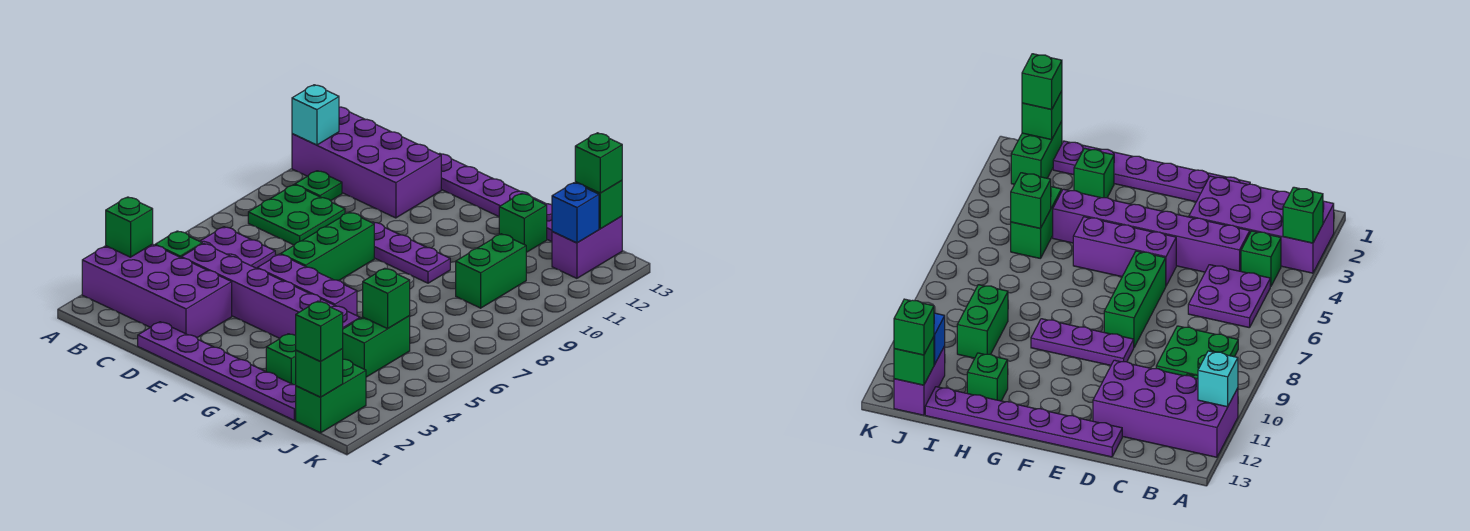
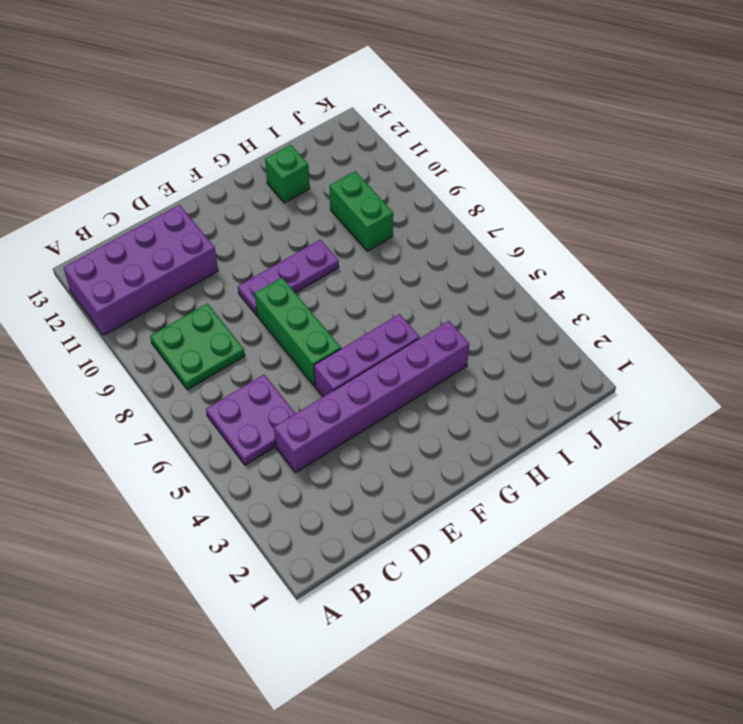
none -> purple 2x4 brick [82,244,232,338]
none -> green 1x1 brick [155,231,202,257]
none -> green 1x1 plate [295,171,342,201]

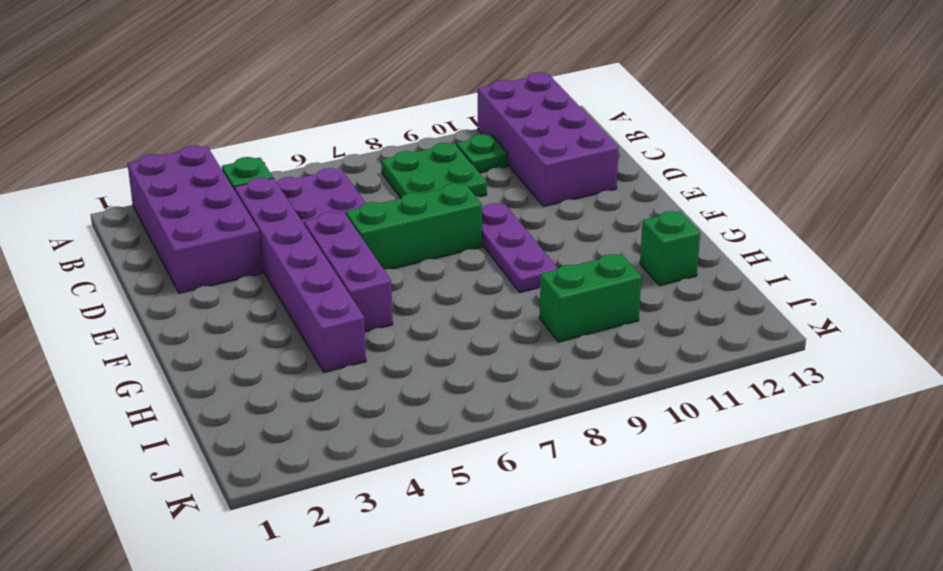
none -> purple 1x6 plate [138,322,296,420]
none -> purple 1x6 plate [439,153,552,242]
none -> green 1x1 brick [266,334,296,385]

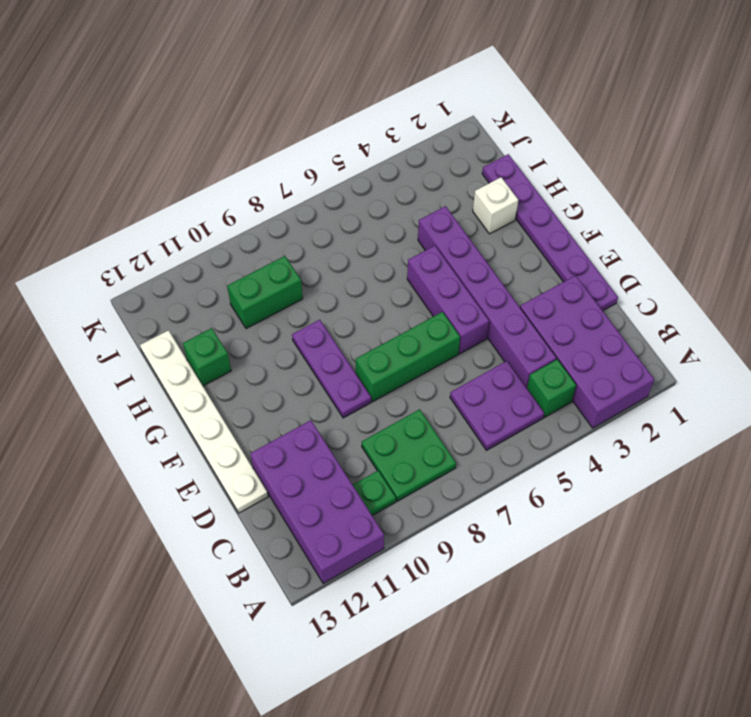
white 1x6 plate [140,330,268,513] -> purple 1x6 plate [439,153,552,242]
white 1x1 brick [473,177,518,234] -> green 1x1 brick [266,334,296,385]
none -> green 1x2 brick [342,316,410,377]
none -> green 1x2 brick [296,359,366,433]
none -> purple 1x2 brick [552,216,622,278]

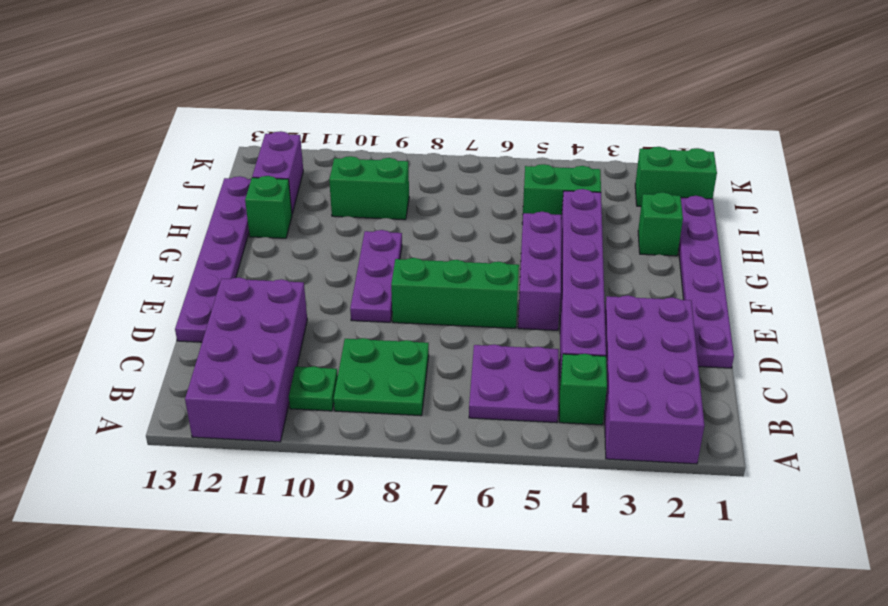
purple 1x2 brick [252,131,303,214] -> purple 1x2 brick turned to [552,216,622,278]
none -> green 1x1 brick [106,197,153,257]
none -> cyan 1x1 brick [292,85,339,145]
none -> green 1x1 brick [363,268,410,329]

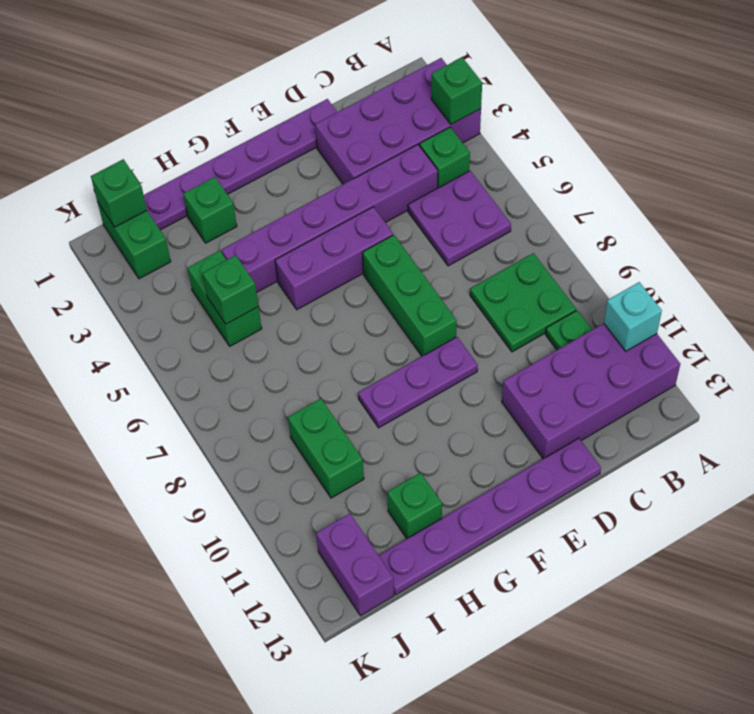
none -> blue 1x1 brick [552,183,599,243]
none -> green 1x1 brick [575,181,622,229]
none -> green 1x1 brick [296,301,343,362]

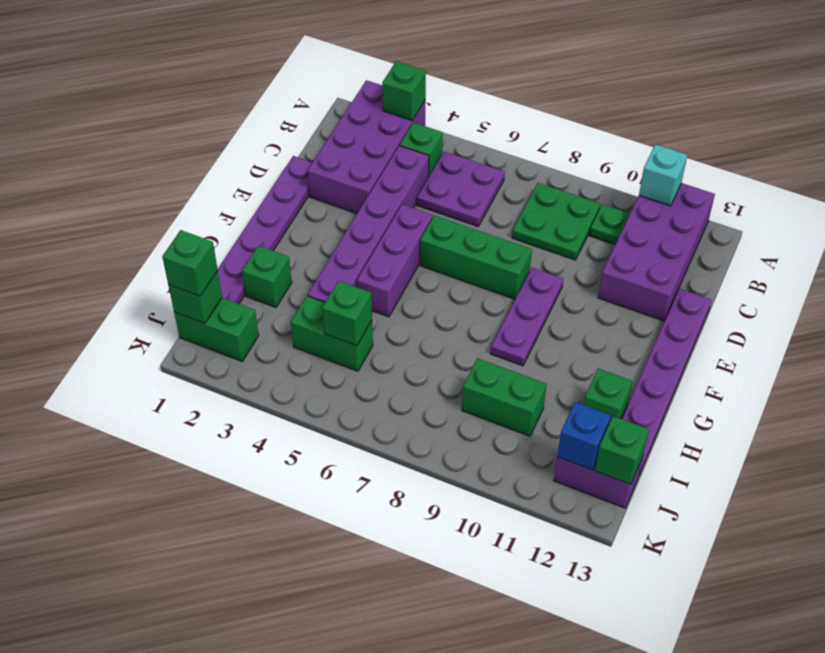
none -> green 1x1 brick [575,133,622,193]

